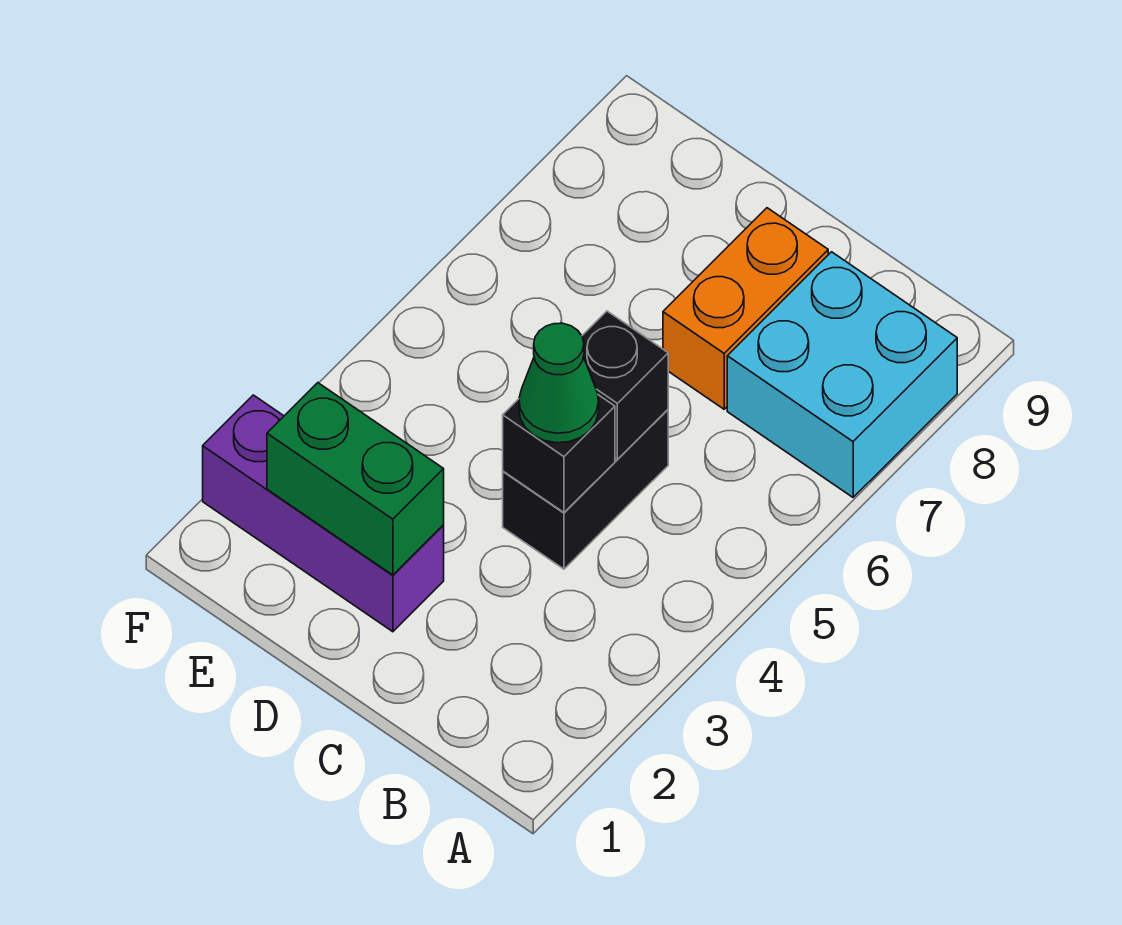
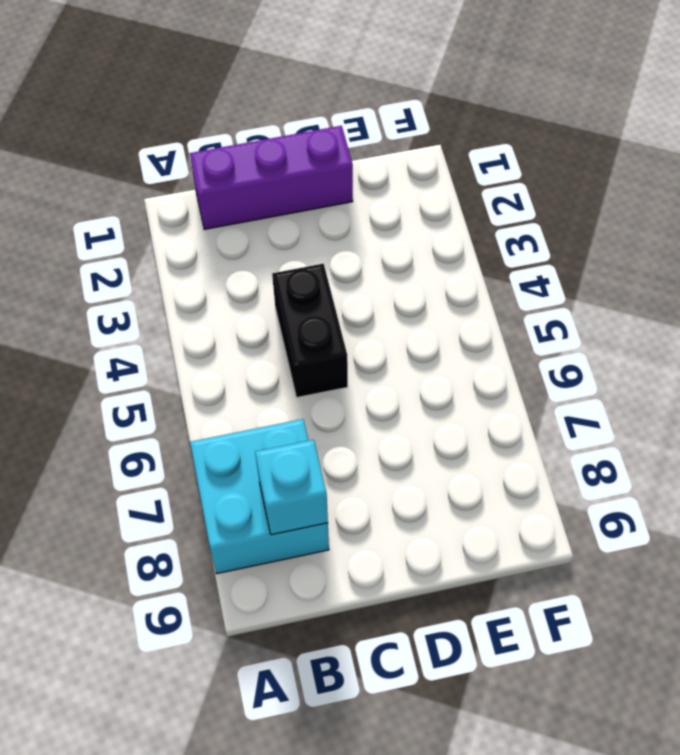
purple 1x3 brick [190,126,353,229] -> purple 1x3 brick moved to [203,395,444,632]
cyan 1x1 brick [255,440,328,535] -> none
none -> orange 1x2 brick [663,208,828,409]
none -> black 1x1 brick [503,395,615,512]

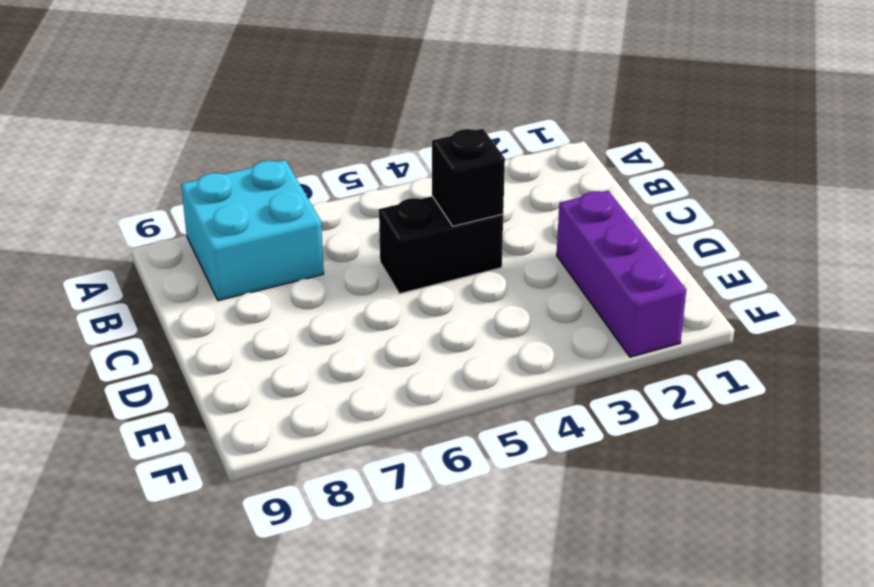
none -> orange 1x2 brick [663,208,828,409]
none -> black 1x1 brick [582,311,668,459]

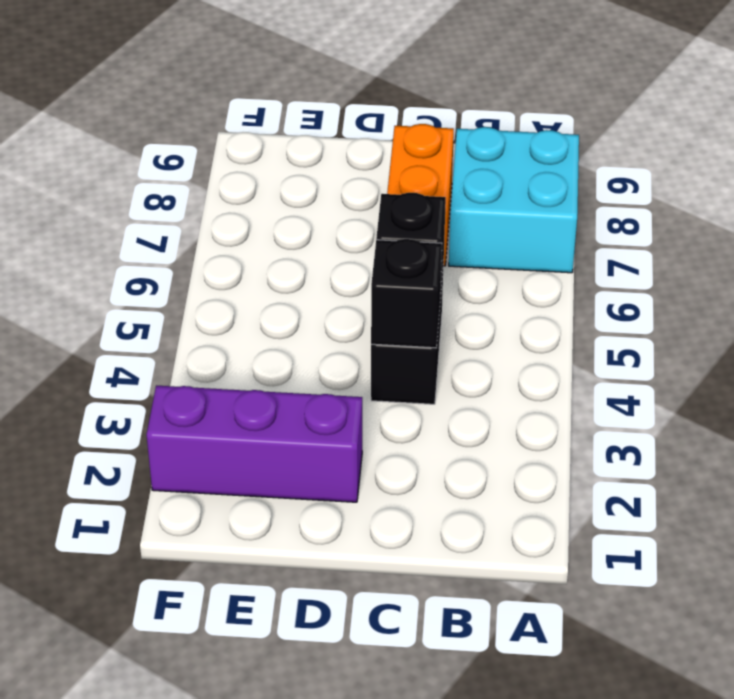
none -> green 1x2 brick [267,383,444,575]
none -> green 1x1 cone [519,323,599,443]

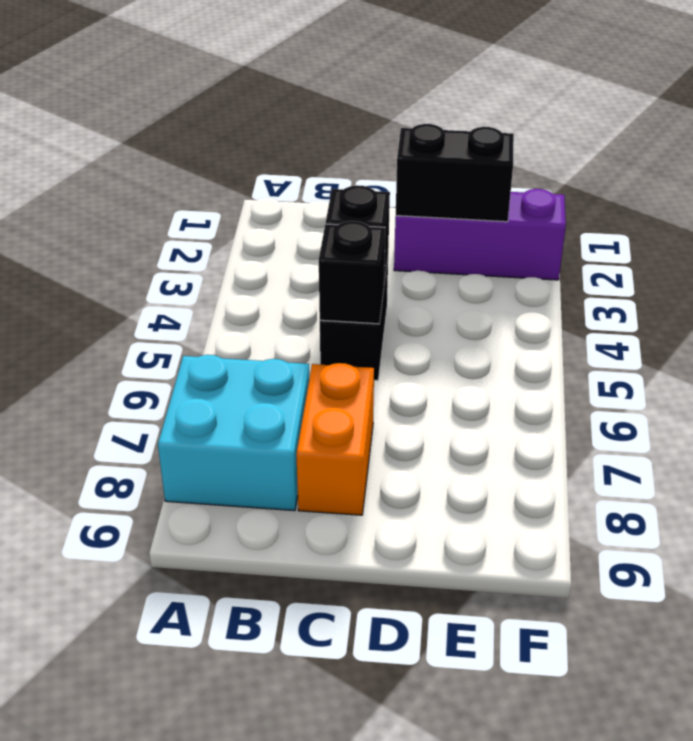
black 1x2 brick [396,124,514,222] -> green 1x2 brick [267,383,444,575]
none -> green 1x1 cone [519,323,599,443]

